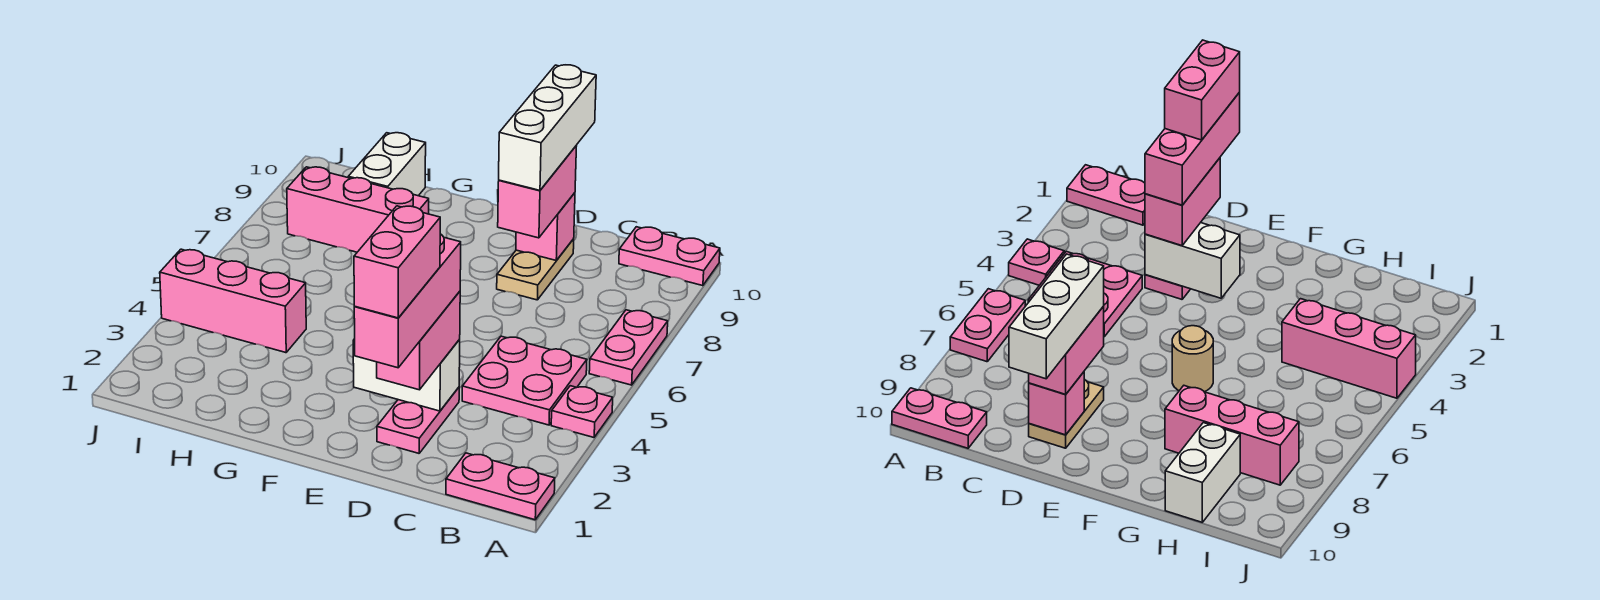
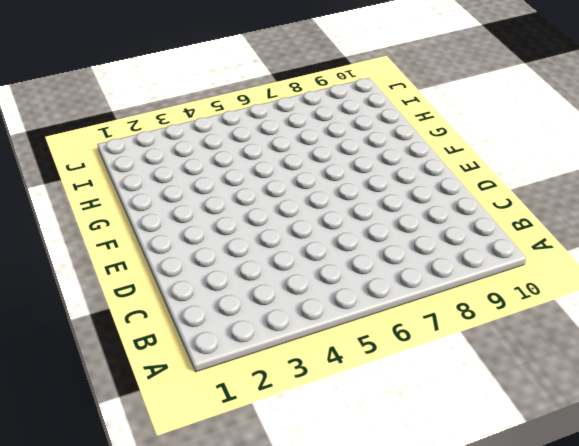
none -> pink 1x2 plate [446,453,555,520]
none -> pink 1x1 plate [551,386,613,437]
none -> pink 1x2 plate [589,310,668,385]

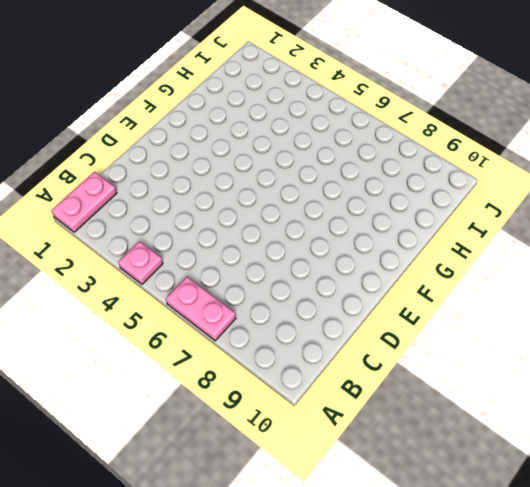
none -> pink 1x2 plate [619,227,720,286]
none -> pink 2x2 plate [462,336,587,425]
none -> pink 1x2 plate [377,387,459,453]

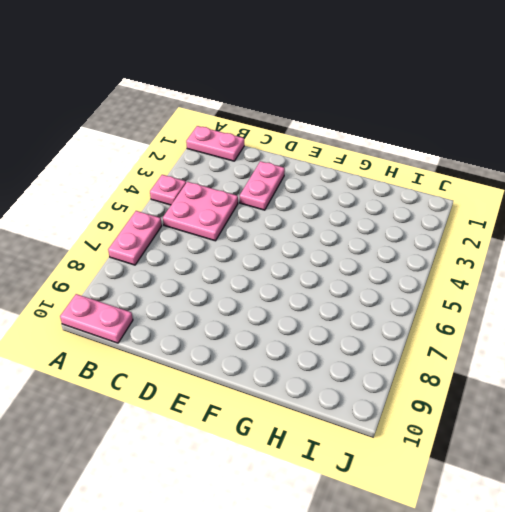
none -> tan 1x2 plate [497,239,574,300]
none -> tan 1x1 round brick [1172,326,1213,392]
none -> pink 1x3 brick [287,167,429,252]

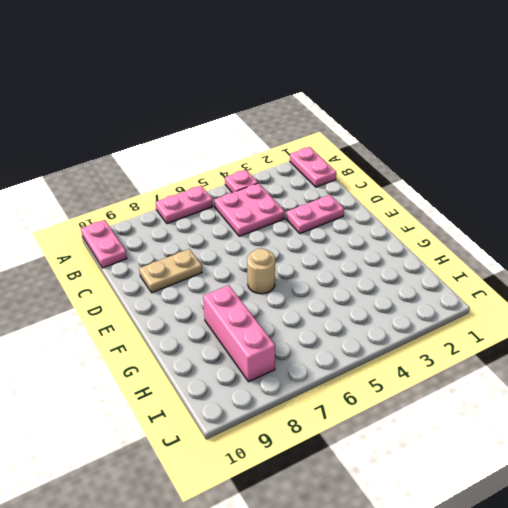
none -> pink 1x3 brick [160,249,306,353]
none -> white 1x2 brick [348,133,426,196]
none -> white 1x2 brick [353,339,460,411]

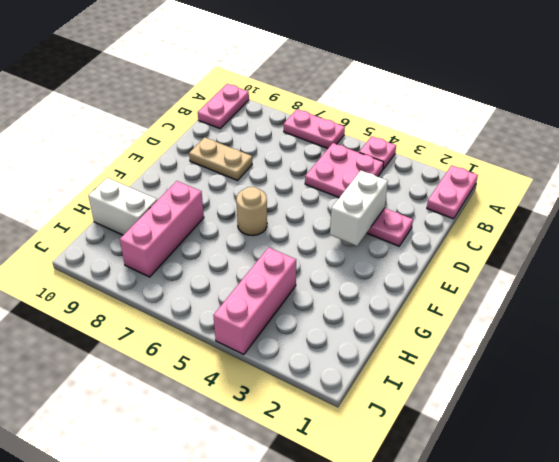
none -> pink 1x1 brick [516,193,575,260]
none -> pink 1x2 brick [377,291,460,390]
none -> pink 1x2 brick [498,146,576,238]

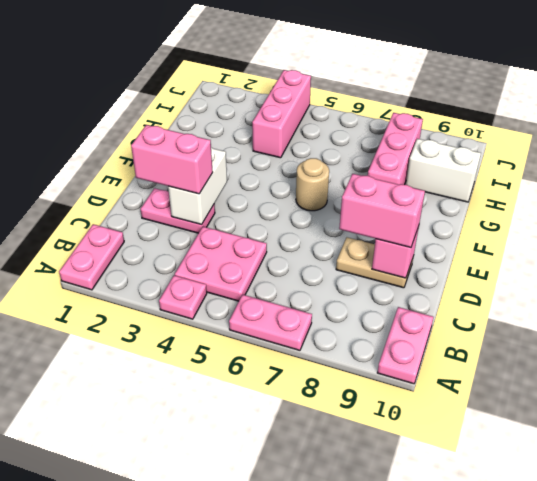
none -> pink 1x3 brick [354,234,461,368]
none -> white 1x3 brick [499,65,596,190]
none -> pink 1x2 brick [354,206,440,318]

